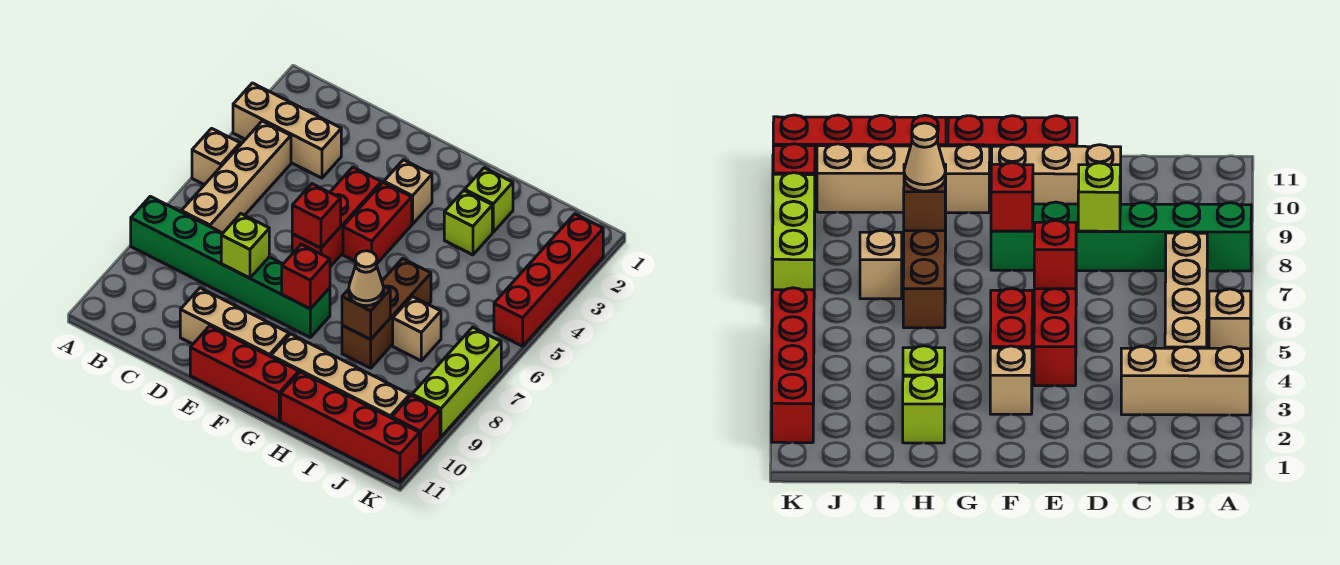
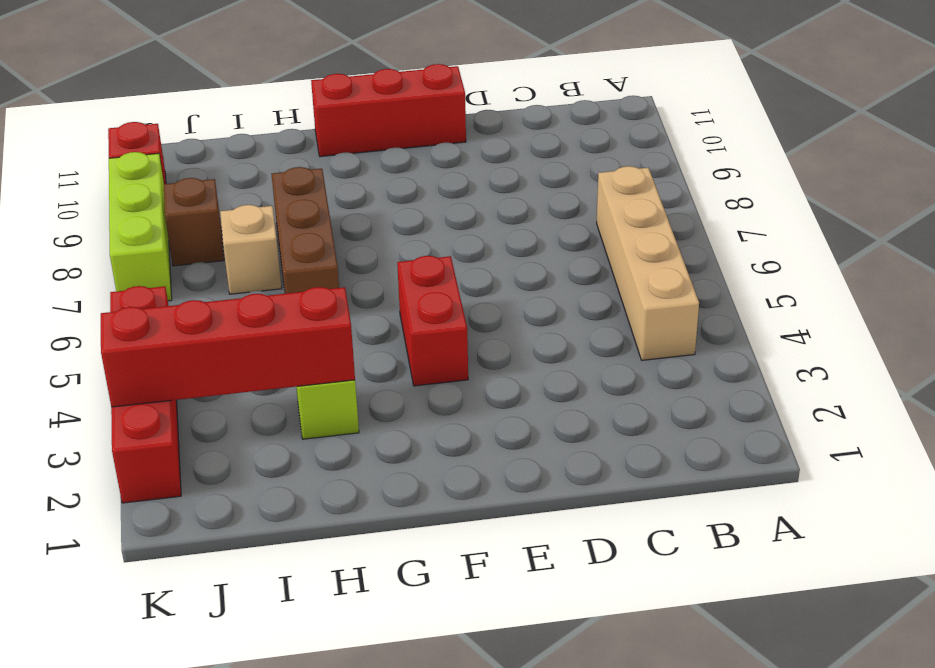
red 1x4 brick [101,287,355,407] -> red 1x4 brick moved to [281,372,420,482]
brown 1x1 brick [164,178,224,266] -> brown 1x1 brick moved to [342,286,390,339]
none -> tan 1x3 brick [233,83,341,178]
none -> tan 1x1 brick [192,128,240,185]
none -> green 1x6 brick [131,196,330,337]

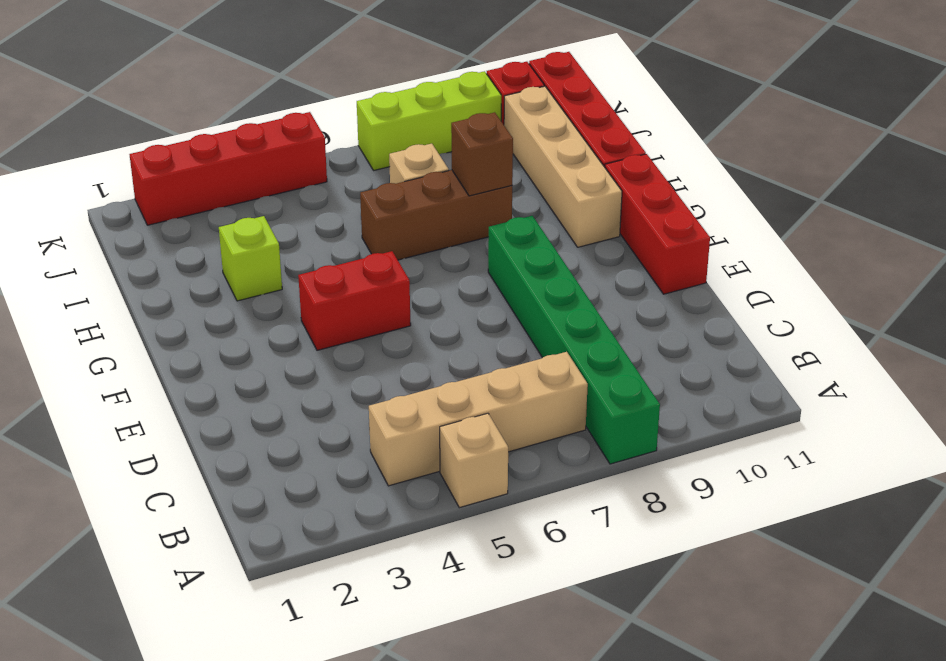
none -> tan 1x3 brick [233,83,341,178]
none -> tan 1x3 brick [180,288,289,357]
none -> red 1x3 brick [292,167,381,267]

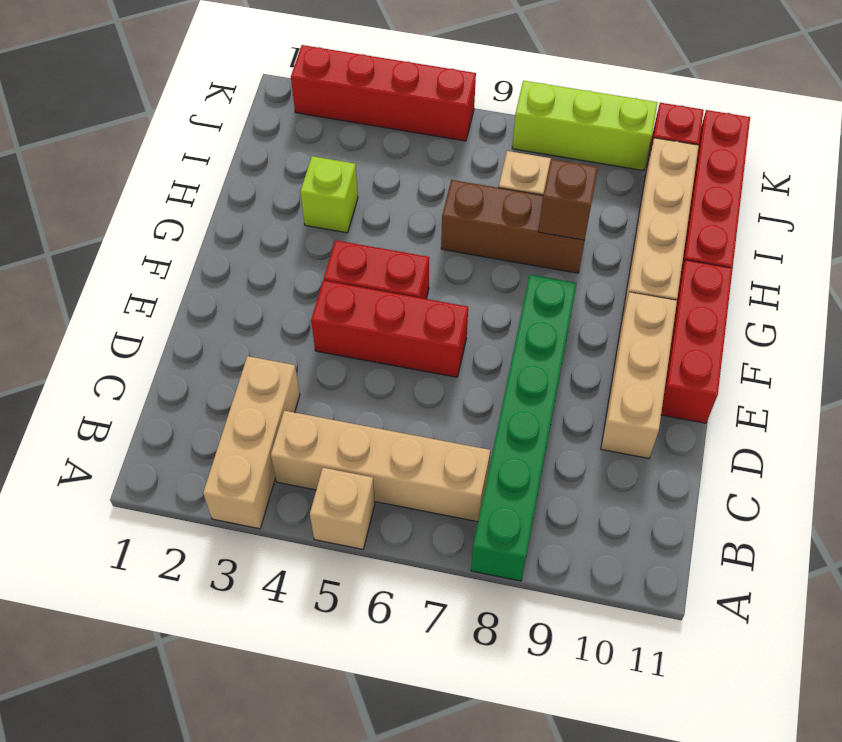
none -> tan 1x1 brick [384,160,432,224]
none -> lime 1x1 brick [465,168,513,232]
none -> lime 1x1 brick [221,214,269,278]

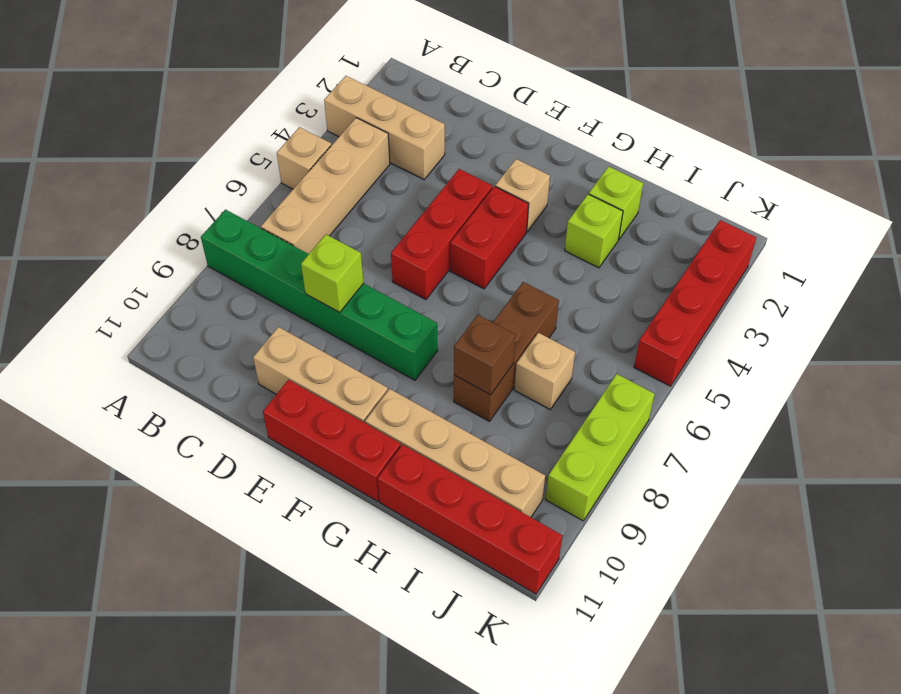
none -> red 1x1 brick [392,395,440,460]
none -> red 1x1 brick [292,184,341,248]
none -> red 1x1 brick [282,244,330,309]

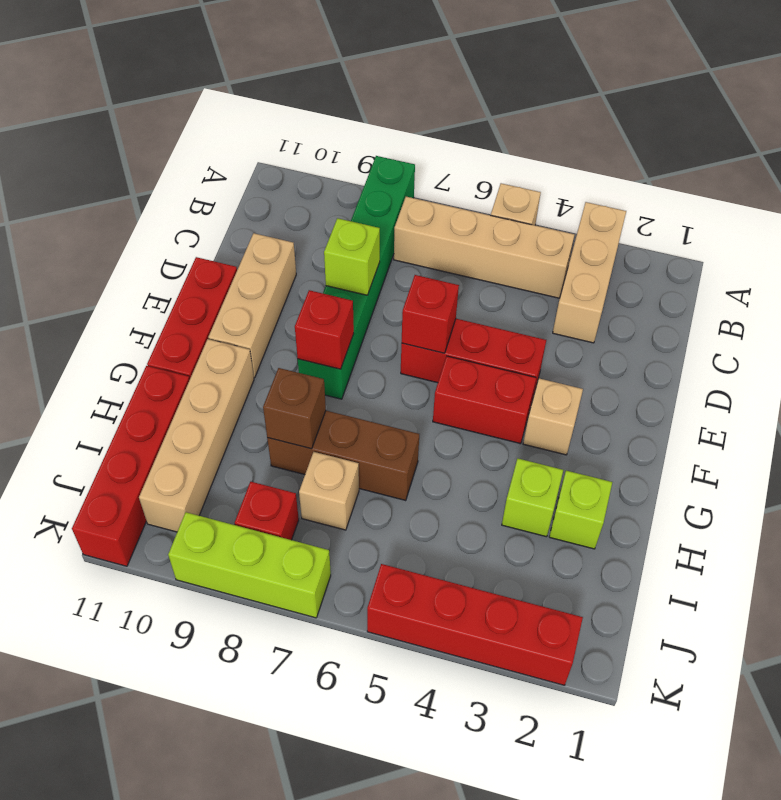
red 1x1 brick [235,482,299,540] -> red 1x1 brick moved to [392,395,440,460]
none -> tan 1x1 cone [349,251,384,306]

